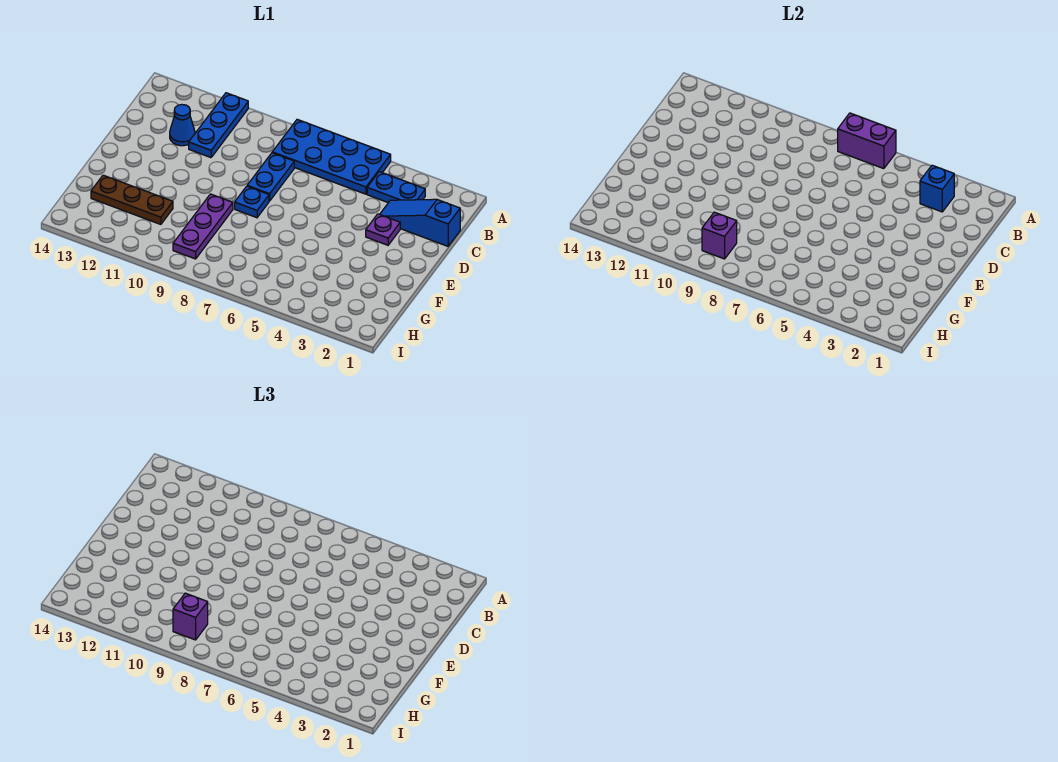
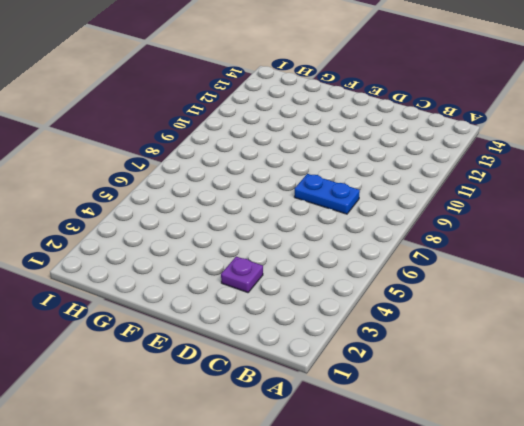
none -> blue 2x4 plate [272,119,391,194]
none -> blue 1x3 plate [189,93,248,158]
none -> blue 1x2 plate [367,172,425,203]

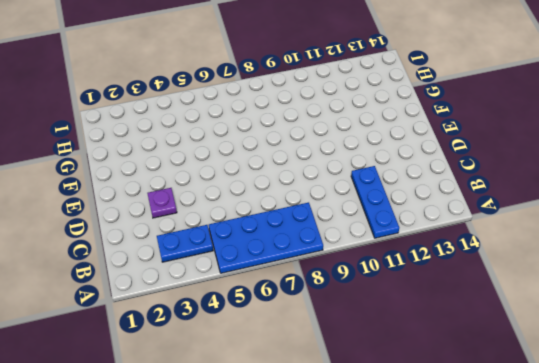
none -> blue 1x3 slope [380,199,460,246]
none -> blue 1x2 plate [247,153,294,201]
none -> blue 1x1 cone [170,105,195,146]

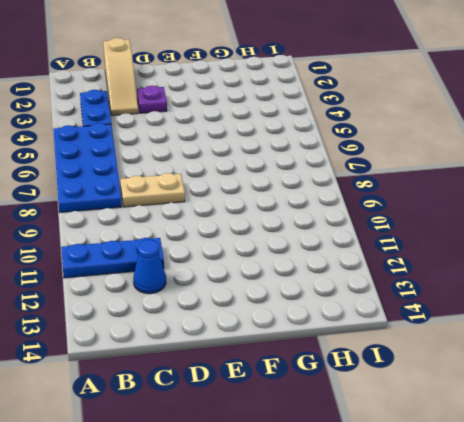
tan 1x3 slope [103,38,138,115] -> blue 1x3 slope [380,199,460,246]
tan 1x2 plate [120,173,185,207] -> blue 1x2 plate [247,153,294,201]
none -> blue 1x1 plate [235,186,269,218]
none -> purple 1x3 plate [173,194,233,259]
none -> brown 1x3 plate [91,175,173,224]

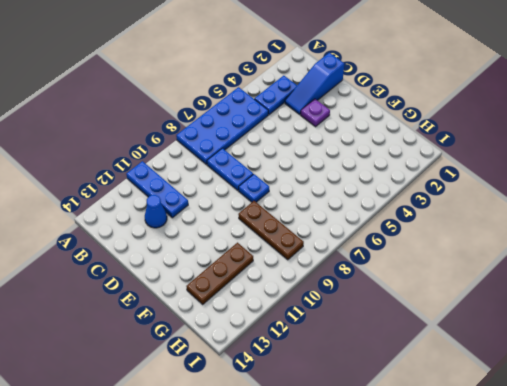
brown 1x3 plate [238,201,304,260] -> purple 1x3 plate [173,194,233,259]
none -> purple 1x2 brick [838,113,896,169]
none -> blue 1x1 brick [920,165,954,212]
none -> purple 1x1 brick [702,212,737,259]

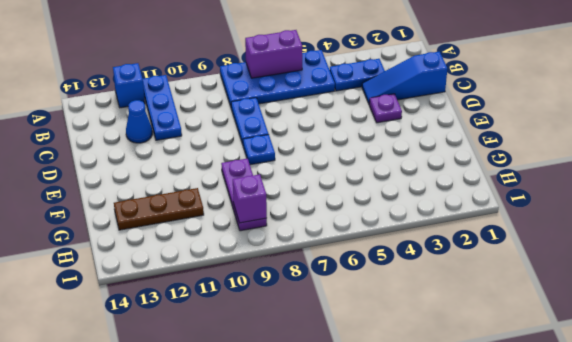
blue 1x1 brick [113,63,145,108] -> blue 1x1 brick moved to [920,165,954,212]
none -> purple 1x1 brick [173,593,208,640]

